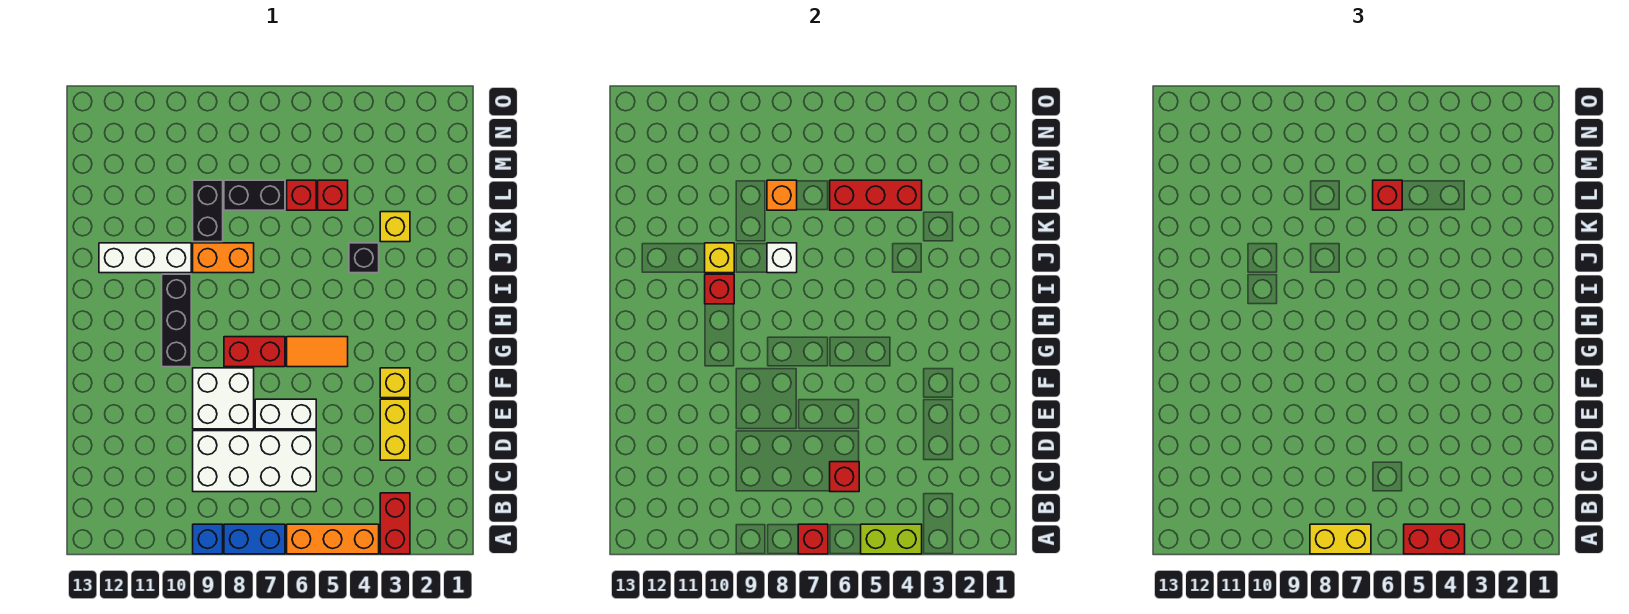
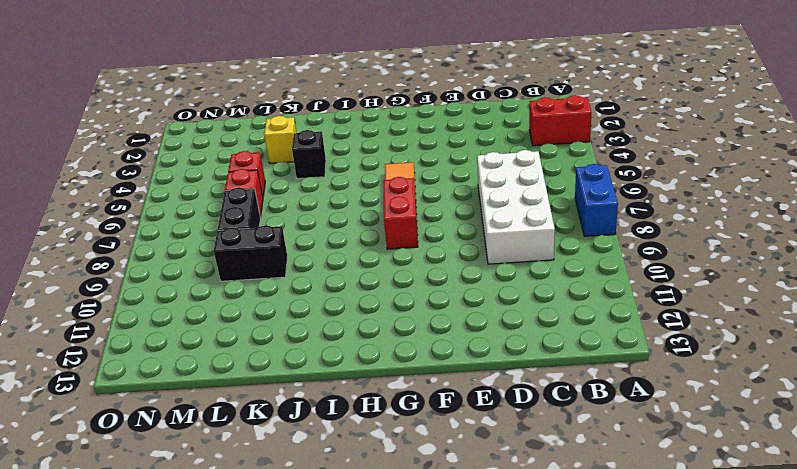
none -> orange 1x3 brick [287,524,379,554]
none -> blue 1x1 brick [193,524,223,554]
none -> yellow 1x2 brick [380,399,410,460]
none -> white 1x2 brick [255,399,316,429]

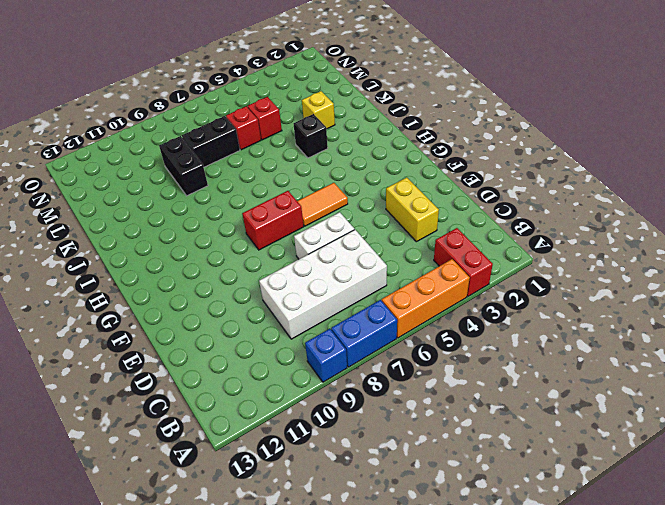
none -> white 2x2 brick [193,368,254,429]
none -> yellow 1x1 brick [380,368,410,398]
none -> black 1x3 brick [162,274,191,367]
none -> orange 1x2 brick [193,243,254,273]

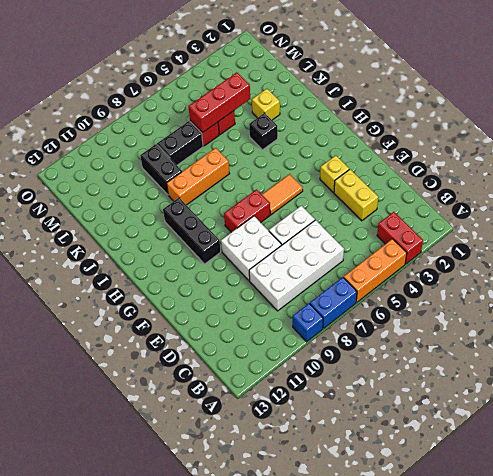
orange 1x3 brick [167,148,230,205] -> orange 1x2 brick [193,243,254,273]
none -> white 1x3 brick [99,243,191,273]
none -> lime 1x2 brick [861,524,922,554]
none -> red 1x1 brick [798,524,828,554]
none -> red 1x1 brick [830,462,859,492]

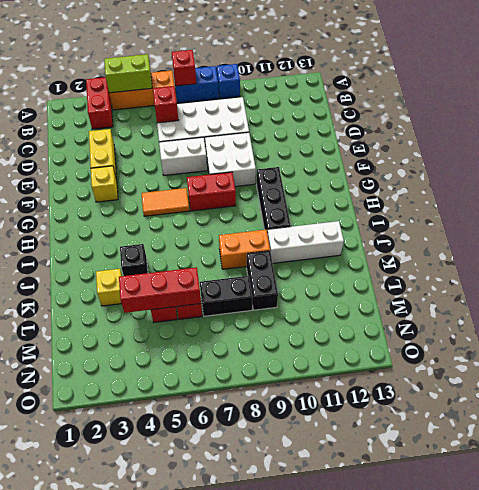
none -> red 1x1 brick [705,274,734,304]
none -> white 1x1 brick [767,243,797,273]
none -> yellow 1x1 brick [705,243,734,273]
none -> orange 1x1 brick [767,180,797,210]

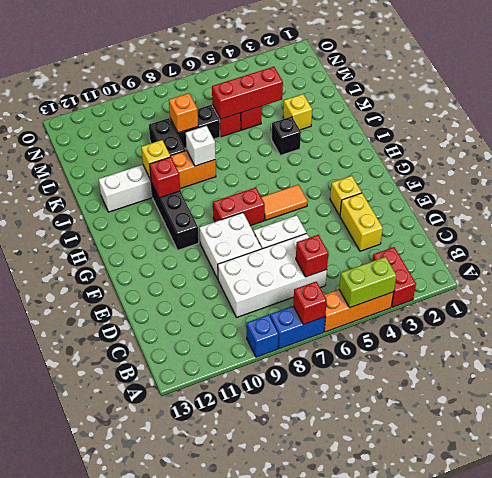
none -> red 1x2 brick [1404,524,1465,554]
none -> yellow 1x2 brick [1310,524,1371,554]
none -> red 1x1 brick [1373,180,1402,210]

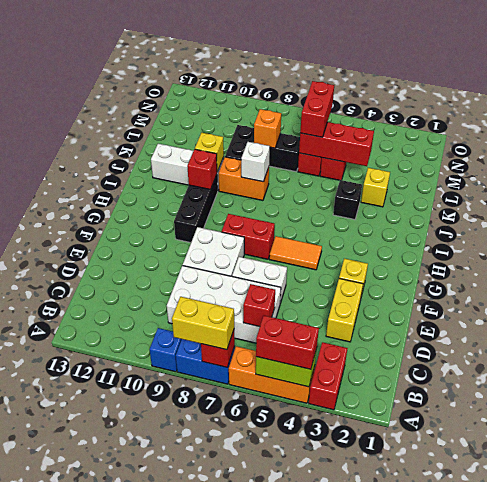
red 1x2 brick [300,81,334,137] -> red 1x1 brick [1373,180,1402,210]

